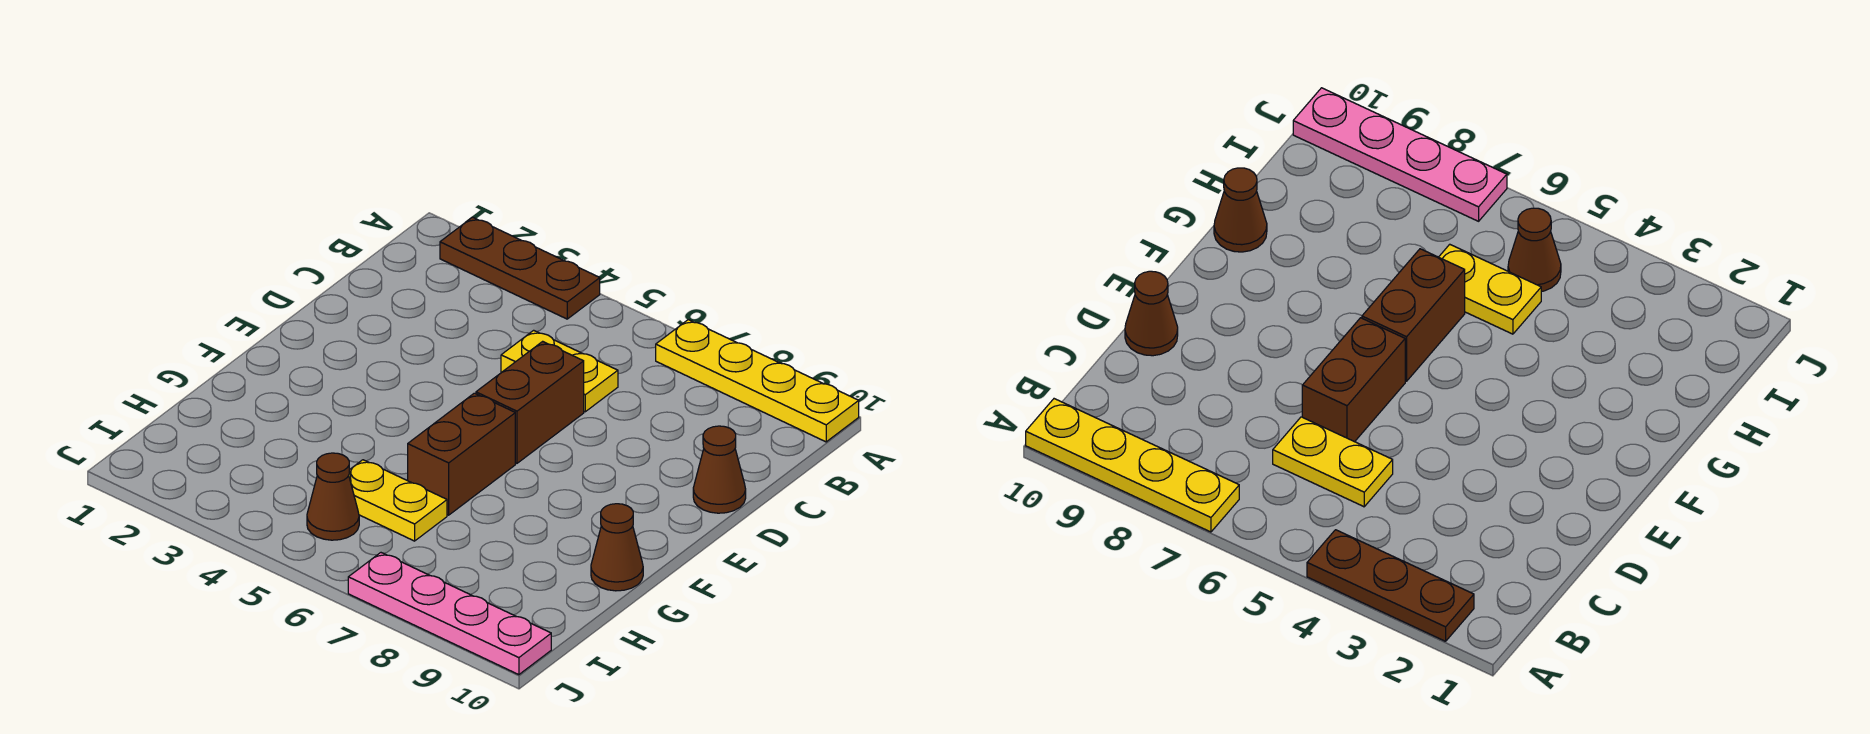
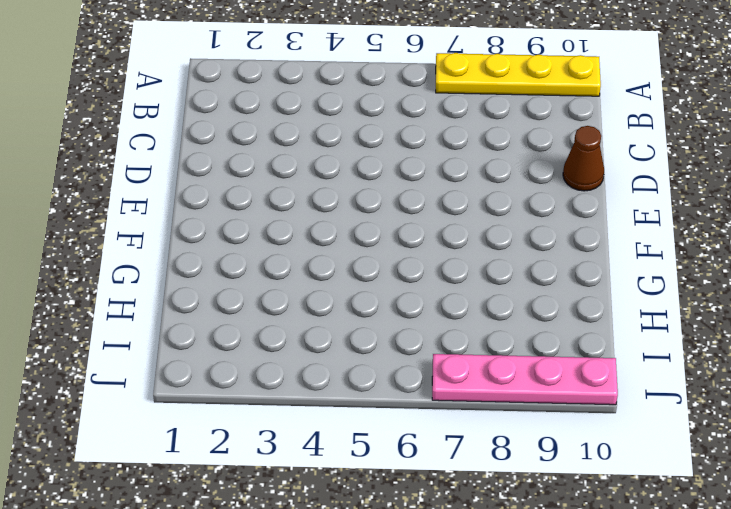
none -> brown 1x3 plate [440,217,600,319]
none -> yellow 1x2 plate [501,330,618,412]

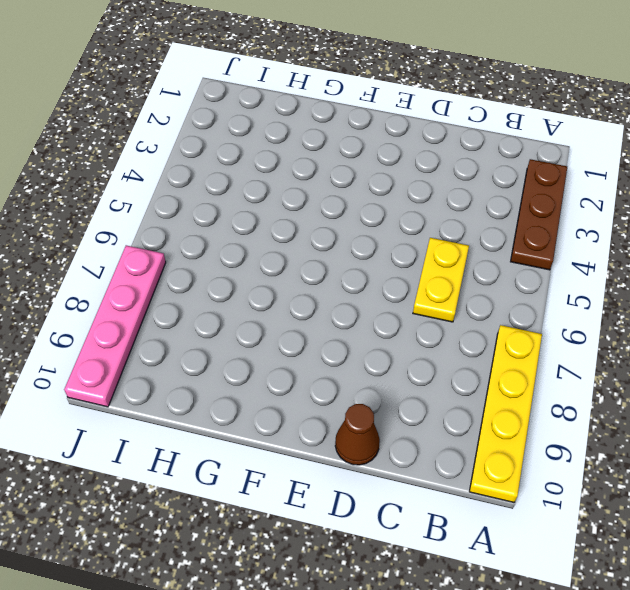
none -> brown 1x2 brick [476,341,584,463]
none -> brown 1x2 brick [408,393,515,515]

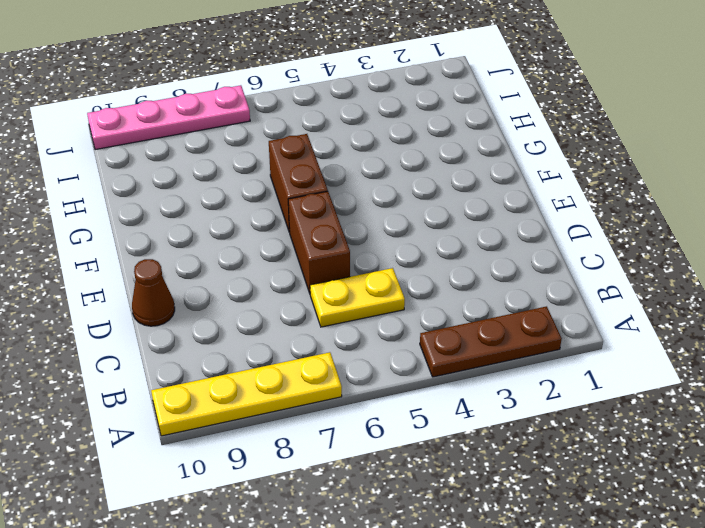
none -> brown 1x1 cone [591,504,643,591]
none -> yellow 1x2 plate [349,460,447,541]

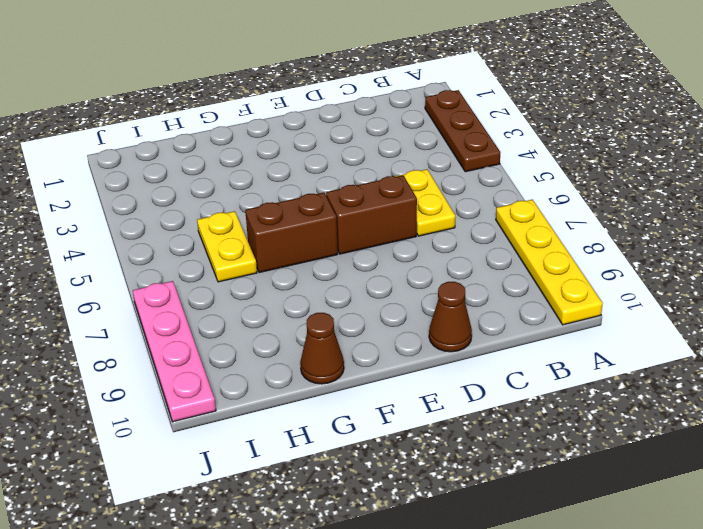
none -> brown 1x1 cone [307,453,359,540]

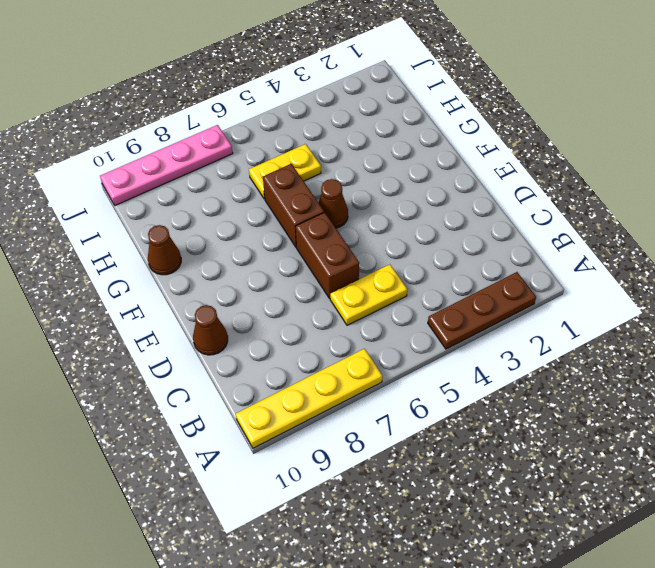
brown 1x1 cone [319,179,348,228] -> brown 1x1 cone moved to [307,453,359,540]

